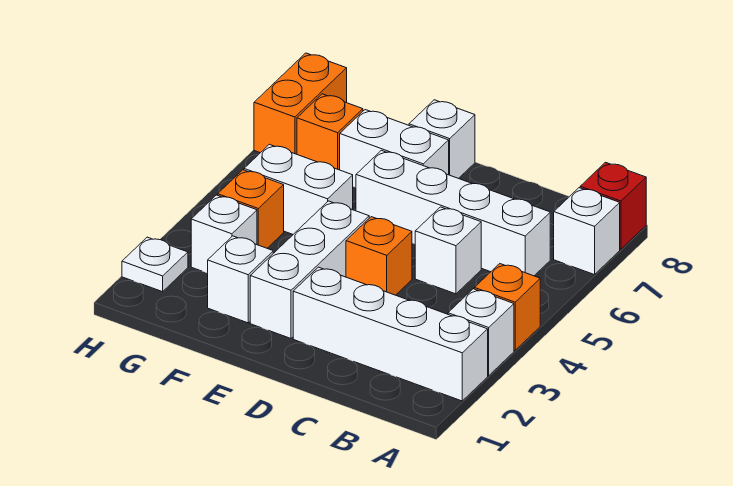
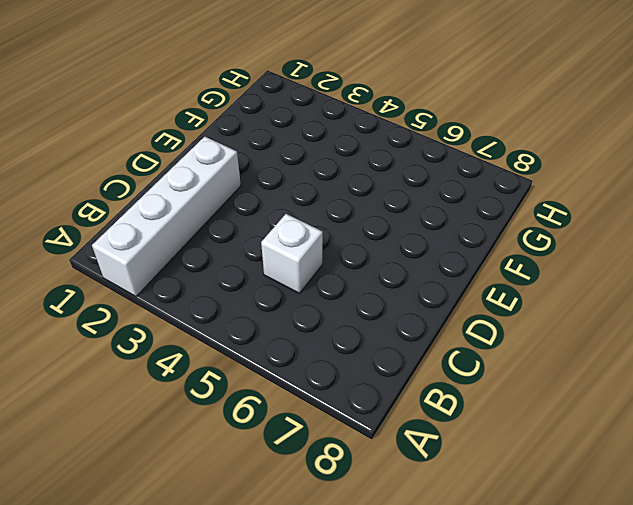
none -> white 1x1 brick [448,289,514,376]
none -> orange 1x1 brick [474,264,540,350]
none -> white 1x1 brick [554,188,620,275]

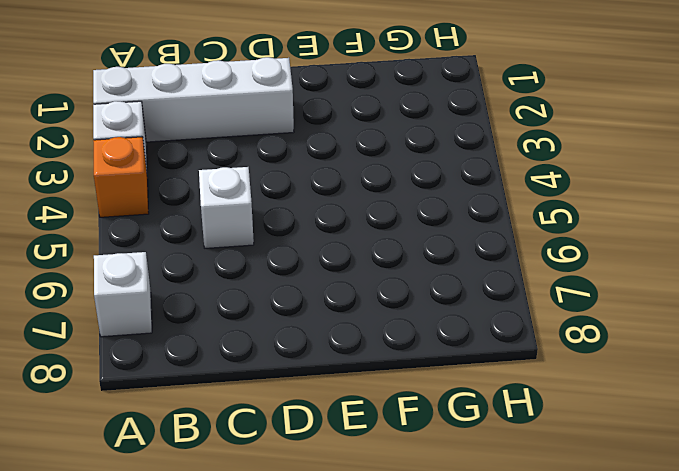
none -> red 1x1 brick [580,162,646,249]
none -> white 1x4 brick [356,150,550,276]
none -> orange 1x1 brick [346,217,412,295]

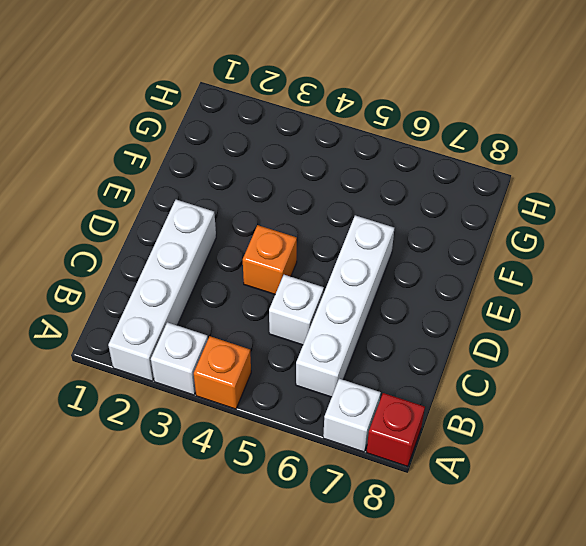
none -> white 1x3 brick [250,201,369,338]
none -> white 1x2 brick [340,110,449,187]
none -> white 1x1 brick [409,100,475,179]

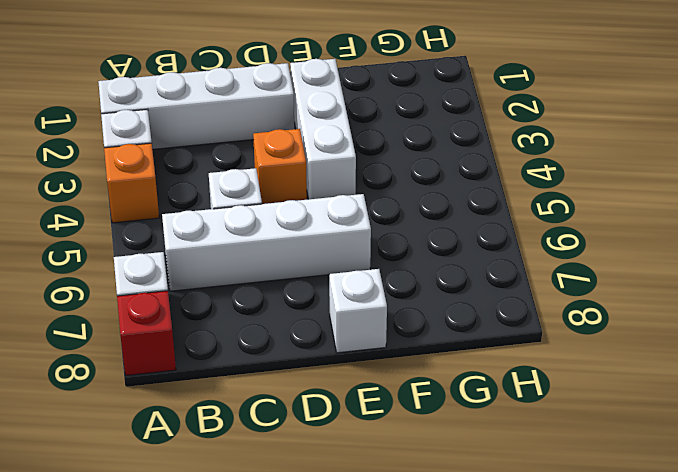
none -> white 1x2 brick [340,110,449,187]
none -> white 1x1 brick [208,236,273,323]
none -> white 1x2 brick [244,144,353,234]

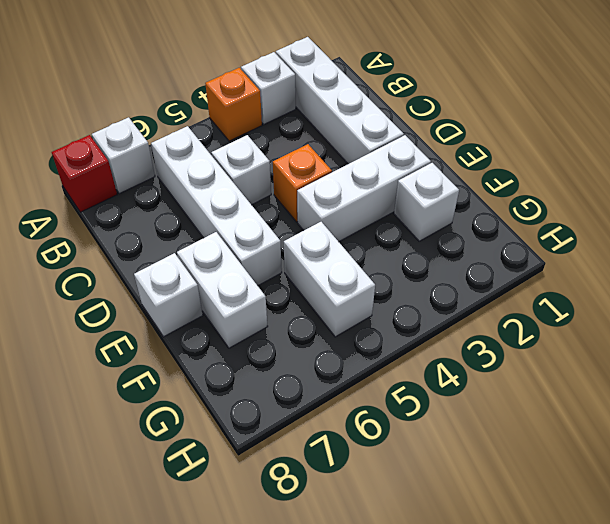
none -> white 1x1 brick [191,195,257,273]
none -> orange 1x1 brick [218,170,284,248]
none -> orange 1x1 brick [297,94,363,170]

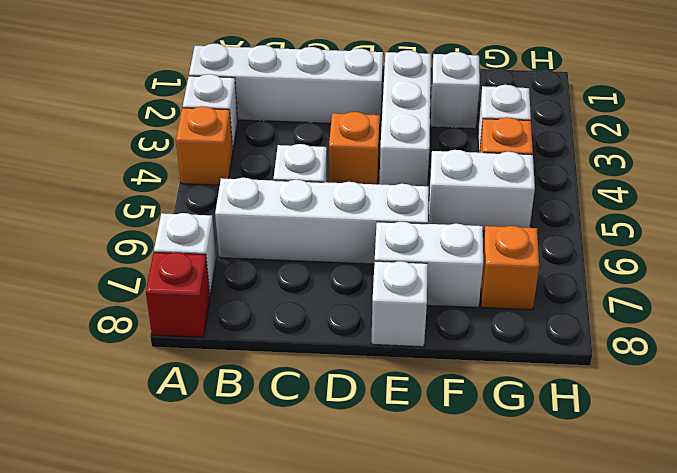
none -> white 1x1 plate [122,237,188,292]
none -> orange 1x2 brick [254,53,347,154]

